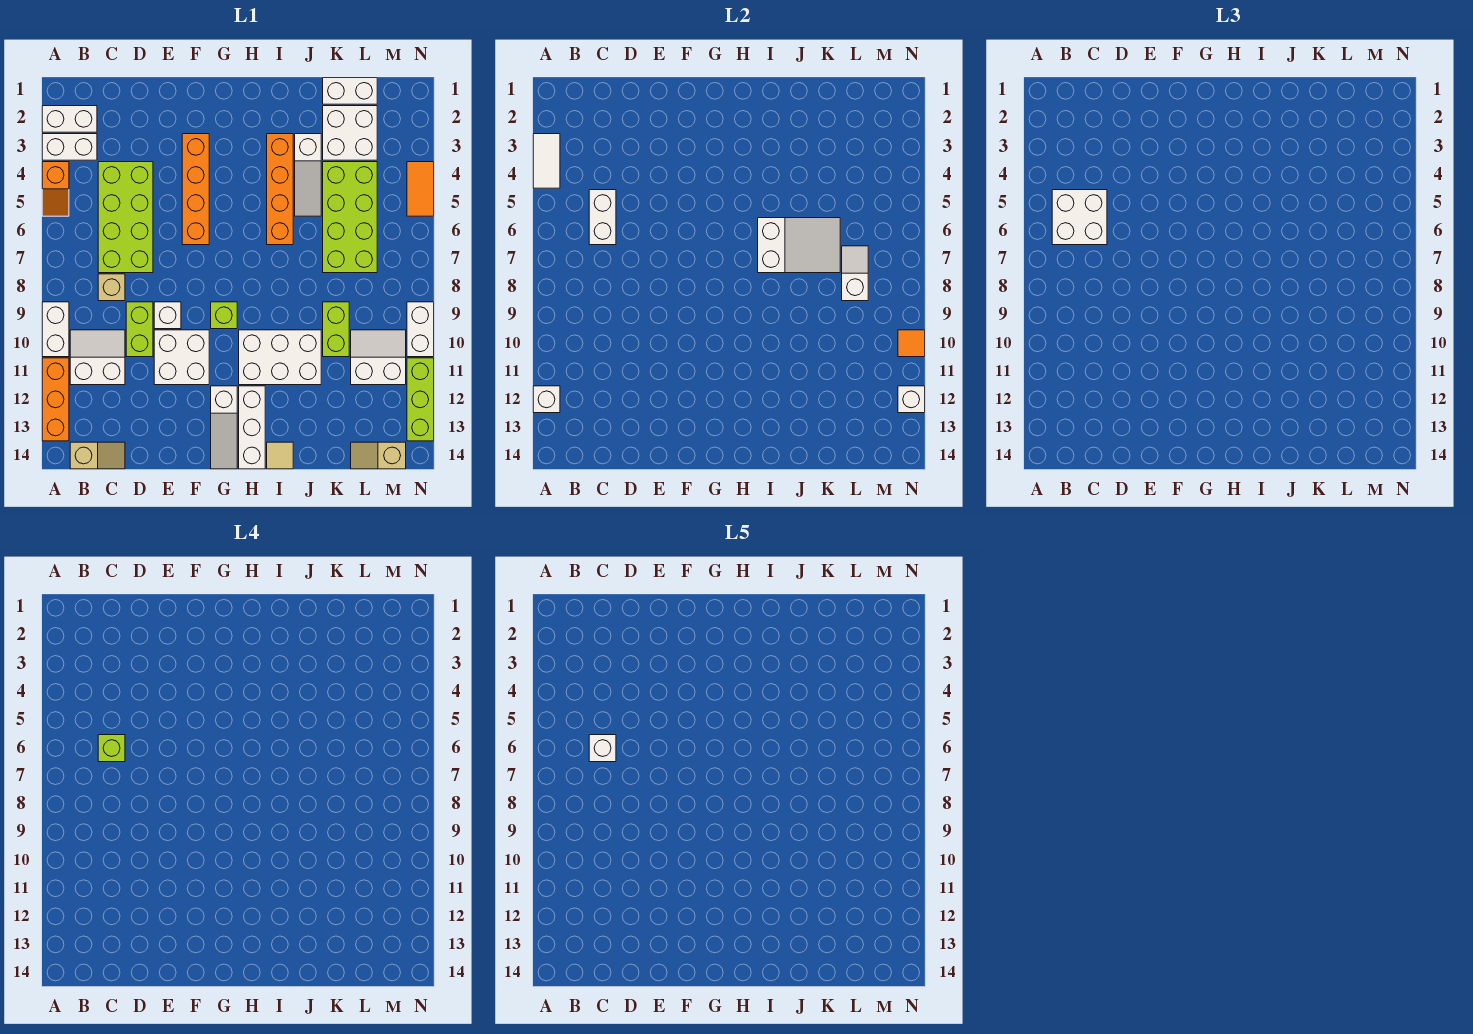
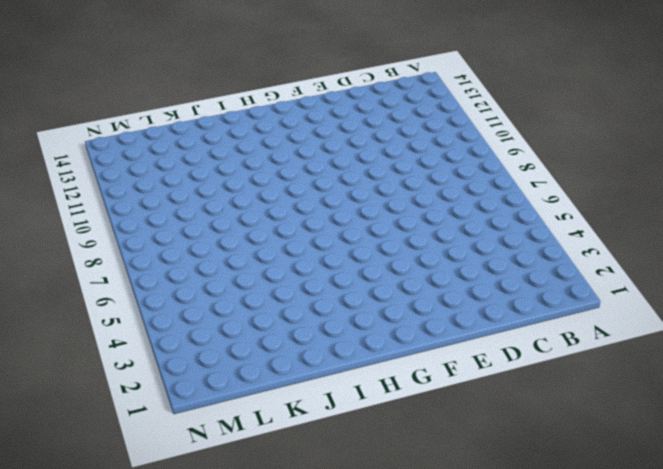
none -> white 1x2 brick [42,106,97,132]
none -> white 1x2 brick [42,134,97,160]
none -> orange 1x2 slope [42,162,69,216]
none -> white 1x2 brick [42,302,69,357]

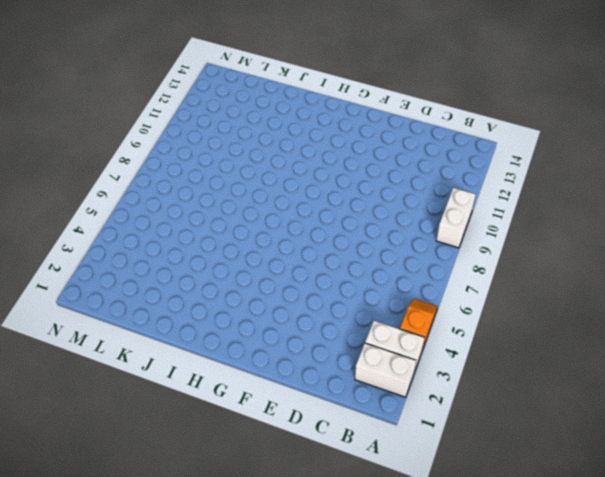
none -> orange 1x3 brick [42,358,69,441]
none -> white 2x2 slope [70,330,125,385]
none -> tan 1x2 slope [70,442,125,469]
none -> lime 2x4 brick [98,162,153,273]

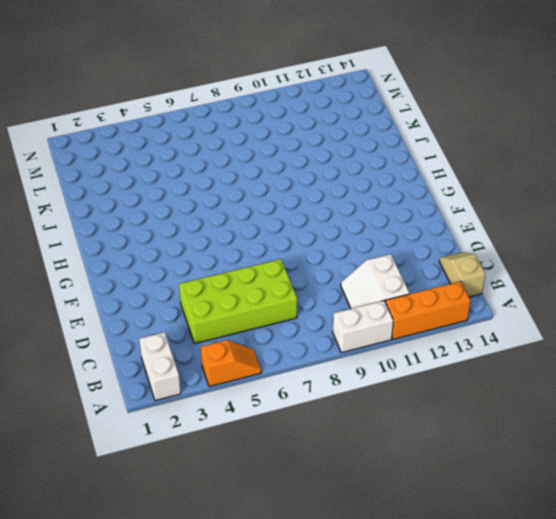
none -> white 1x2 brick [42,134,97,160]
none -> tan 1x1 brick [98,274,125,301]
none -> lime 1x2 brick [126,302,153,357]
none -> white 1x1 brick [154,302,181,329]

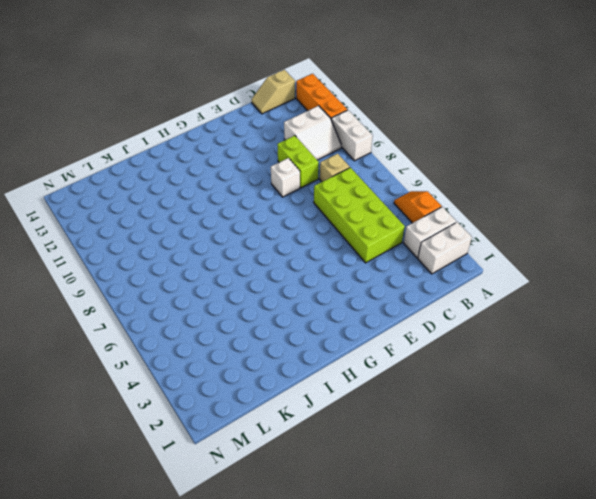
none -> white 2x2 brick [154,330,209,385]
none -> orange 1x4 brick [182,134,209,245]
none -> lime 1x1 brick [211,302,237,329]
none -> white 1x3 slope [211,386,237,469]

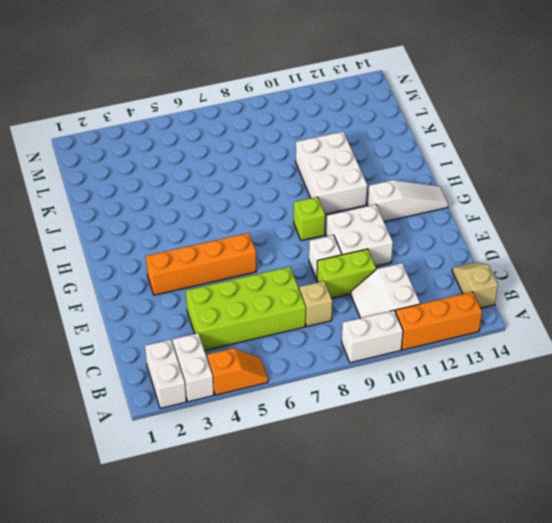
none -> white 1x3 brick [239,386,265,469]
none -> orange 1x4 brick [267,134,293,245]
none -> tan 1x1 tile [267,442,293,469]
none -> white 1x3 slope [295,134,321,216]

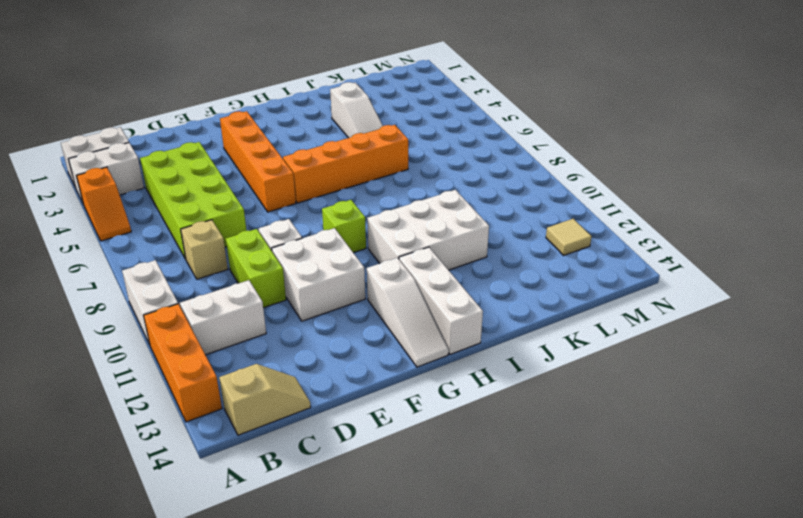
orange 1x4 brick [283,125,408,203] -> orange 1x4 brick turned to [267,134,293,245]
tan 1x1 tile [546,219,592,255] -> tan 1x1 tile moved to [267,442,293,469]
none -> white 1x2 brick [323,78,377,104]
none -> white 2x2 brick [323,106,377,160]
none -> lime 2x4 brick [323,162,377,273]
none -> lime 1x2 brick [323,302,349,357]

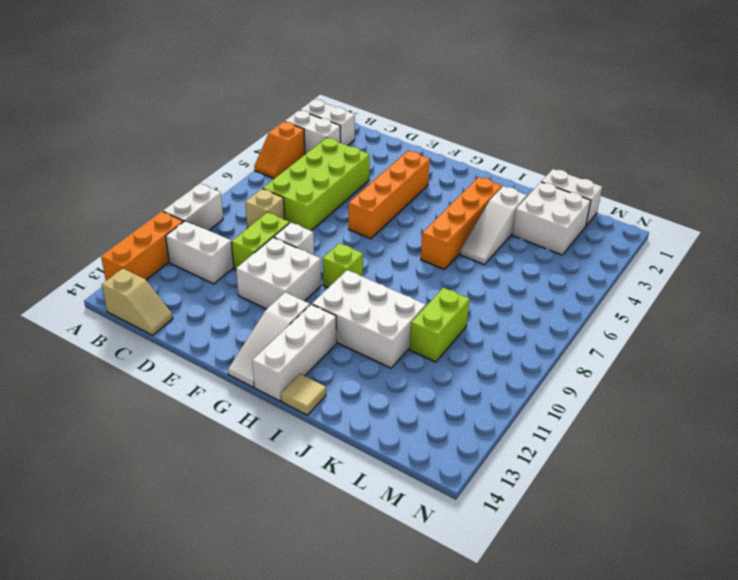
none -> lime 2x4 brick [323,162,377,273]
none -> white 2x2 slope [351,330,406,385]
none -> tan 1x2 slope [351,442,406,469]
none -> orange 1x2 tile [407,162,434,216]

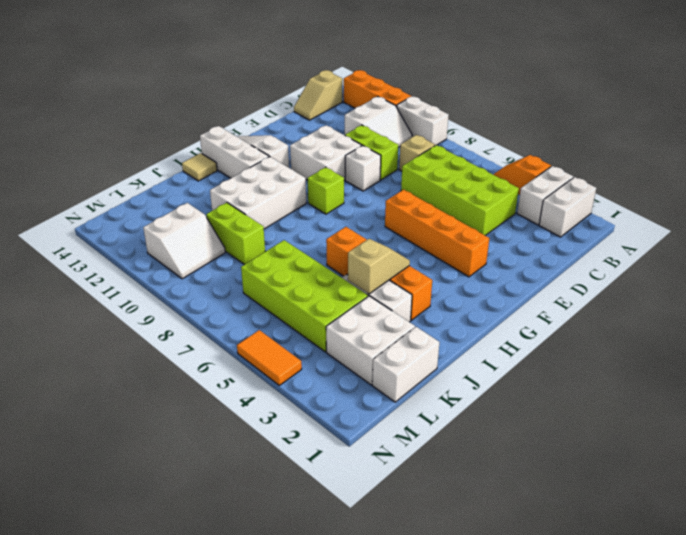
tan 1x2 slope [348,239,410,294] -> tan 1x2 slope moved to [351,442,406,469]
none -> white 1x2 brick [407,302,434,357]
none -> lime 1x3 brick [407,358,434,441]
none -> white 1x2 tile [533,134,560,188]
none -> white 1x1 brick [533,386,560,413]

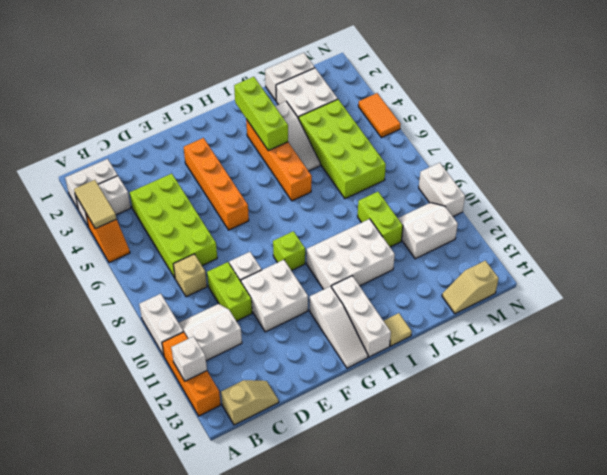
tan 1x2 tile [74,180,116,229] -> white 1x2 tile [533,134,560,188]
lime 1x3 brick [234,77,288,151] -> lime 1x3 brick moved to [407,358,434,441]
none -> white 1x2 brick [589,190,616,245]
none -> white 2x3 slope [758,218,840,273]
none -> white 1x2 slope [842,246,868,301]
none -> orange 1x1 tile [898,330,925,357]

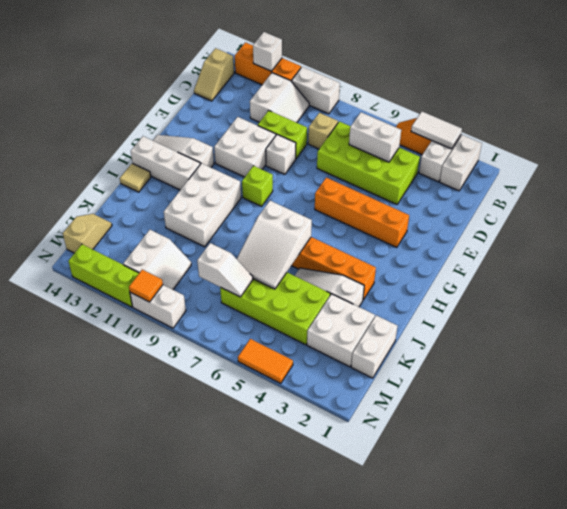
none -> lime 1x2 brick [323,302,349,357]
none -> white 1x1 brick [898,386,925,413]
none -> white 2x2 brick [1052,190,1107,245]
none -> lime 1x1 brick [98,735,125,762]

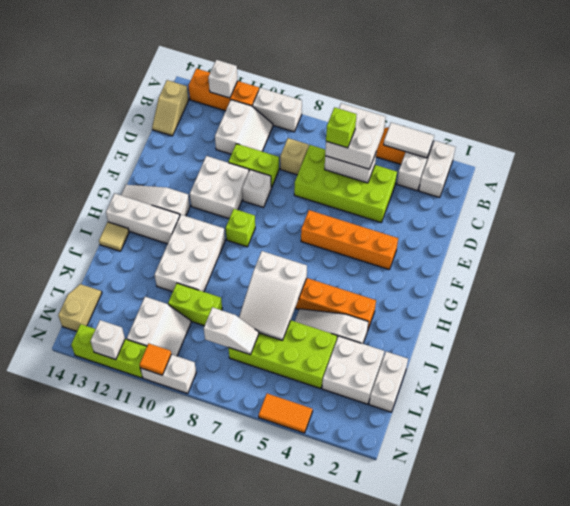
none -> white 1x1 brick [589,735,616,762]

